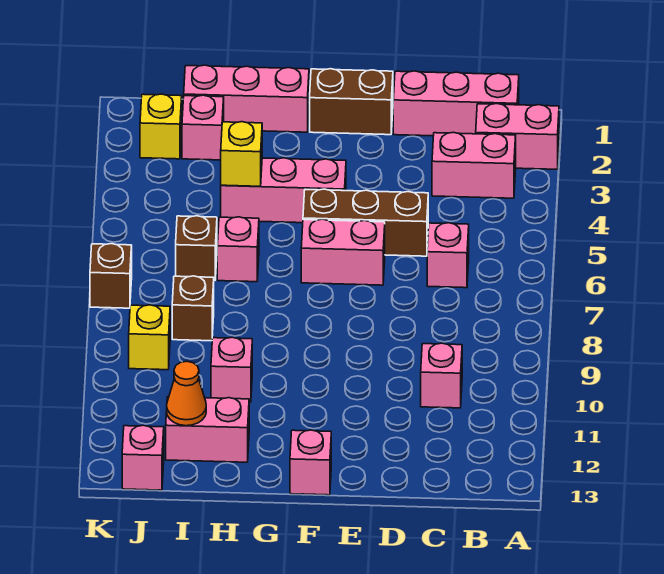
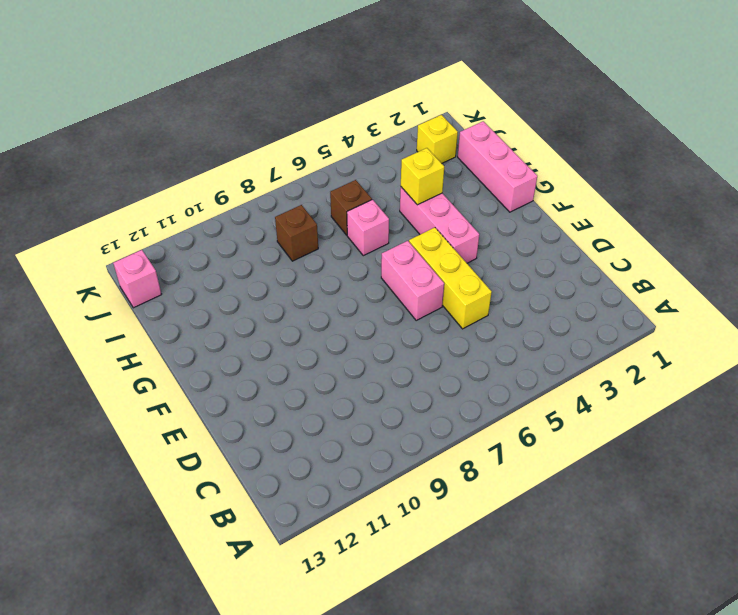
yellow 1x3 brick [409,228,492,329] -> brown 1x3 brick [303,189,428,256]
none -> pink 1x2 brick [476,104,559,169]
none -> pink 1x3 brick [393,71,519,136]
none -> pink 1x2 brick [432,132,516,198]

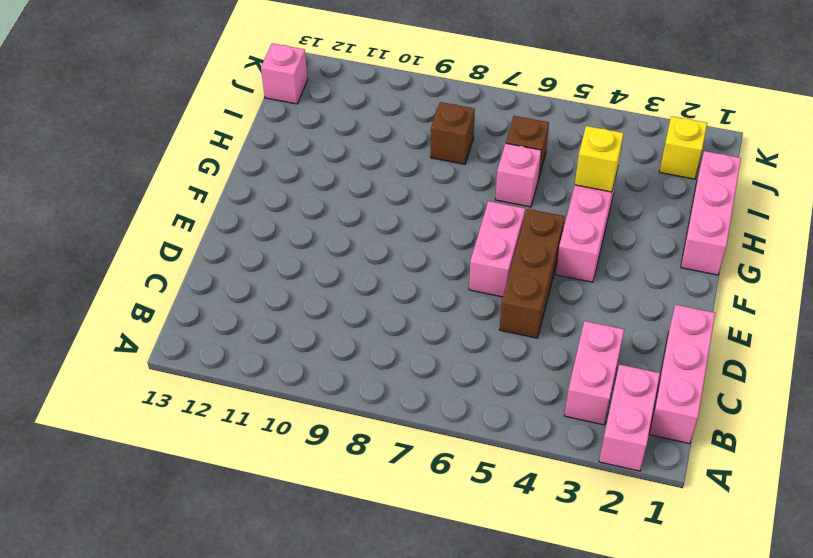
none -> pink 1x1 brick [427,223,469,288]
none -> pink 1x1 brick [421,343,462,408]
none -> brown 1x2 brick [310,69,393,135]

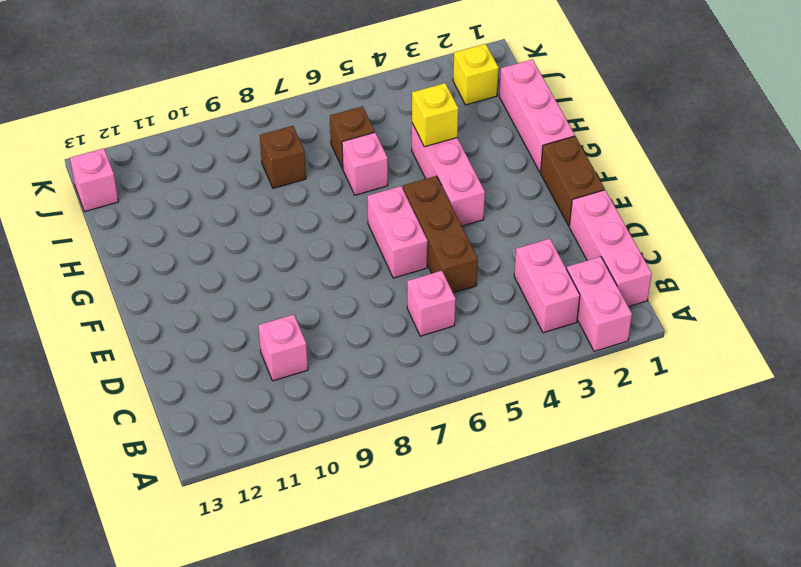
none -> pink 1x1 brick [290,430,331,495]
none -> pink 1x1 brick [211,337,252,402]
none -> pink 1x2 brick [166,397,249,462]

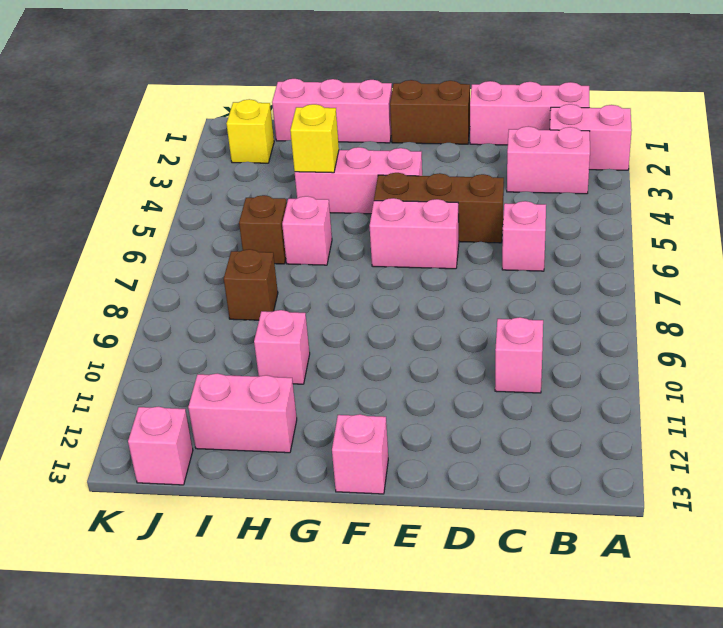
none -> pink 1x1 brick [182,95,224,160]
none -> yellow 1x1 brick [129,305,170,370]
none -> brown 1x1 brick [90,244,132,308]

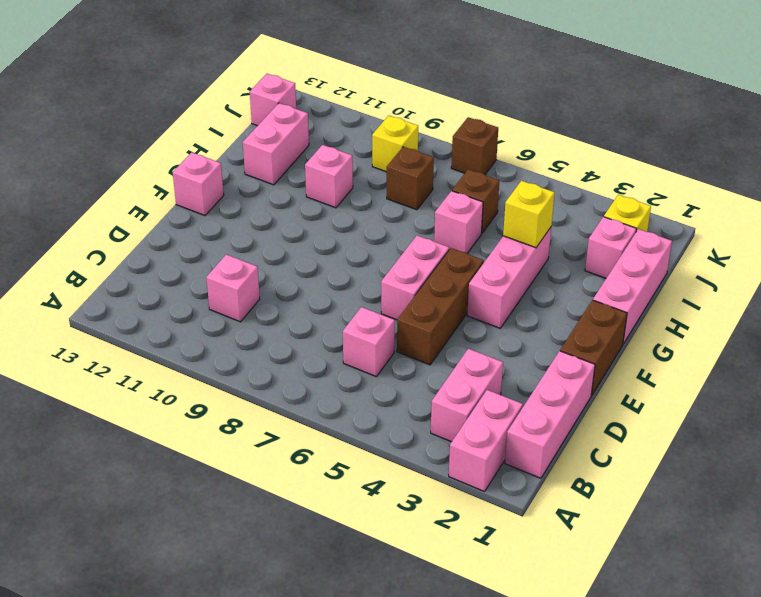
none -> orange 1x1 cone [167,361,206,426]

